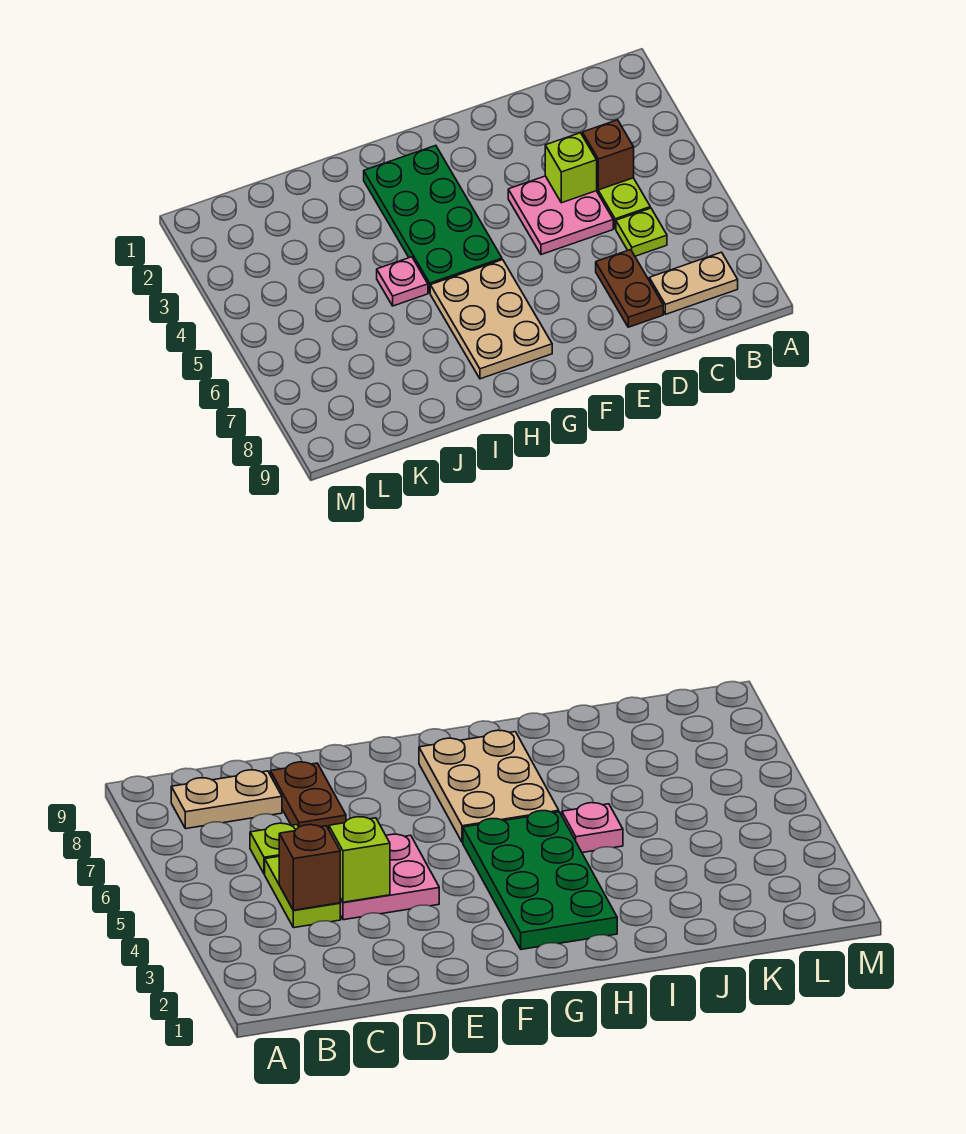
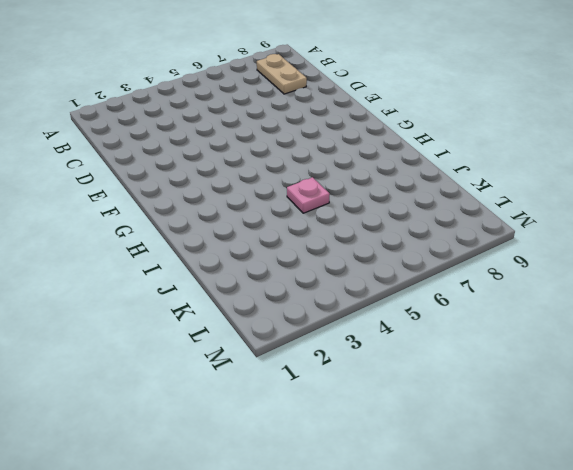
none -> lime 1x2 plate [597,178,650,229]
none -> lime 1x1 plate [616,208,667,256]

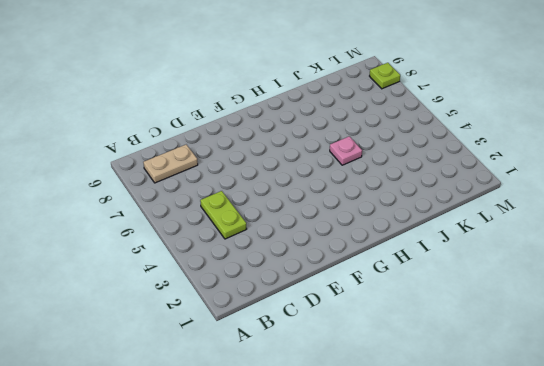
lime 1x1 plate [370,63,400,89] -> lime 1x1 plate moved to [616,208,667,256]
none -> pink 2x2 plate [508,176,613,255]
none -> brown 1x2 plate [596,250,663,327]

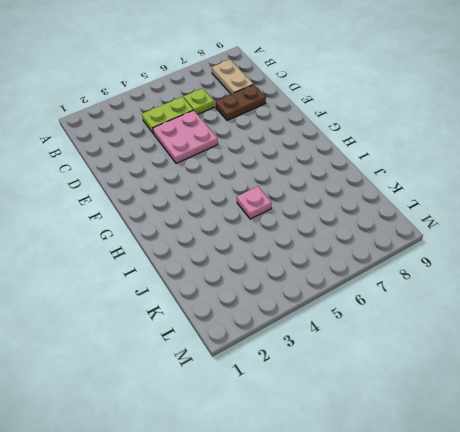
none -> green 2x4 plate [364,145,502,293]
none -> tan 2x3 plate [430,260,552,379]

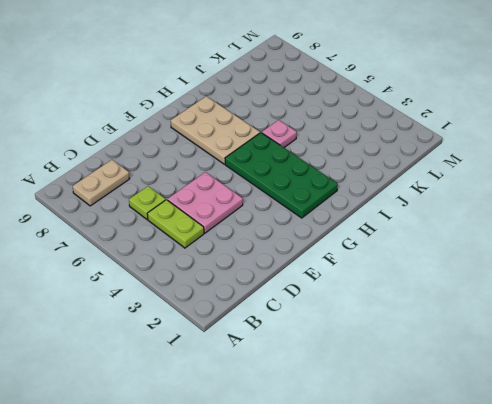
none -> brown 1x2 plate [596,250,663,327]
none -> brown 1x1 brick [582,120,634,190]

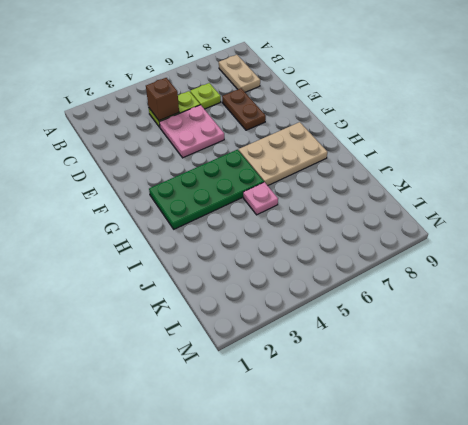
brown 1x2 plate [222,88,266,130] -> brown 1x2 plate turned to [596,250,663,327]
none -> lime 1x1 brick [545,133,597,203]

